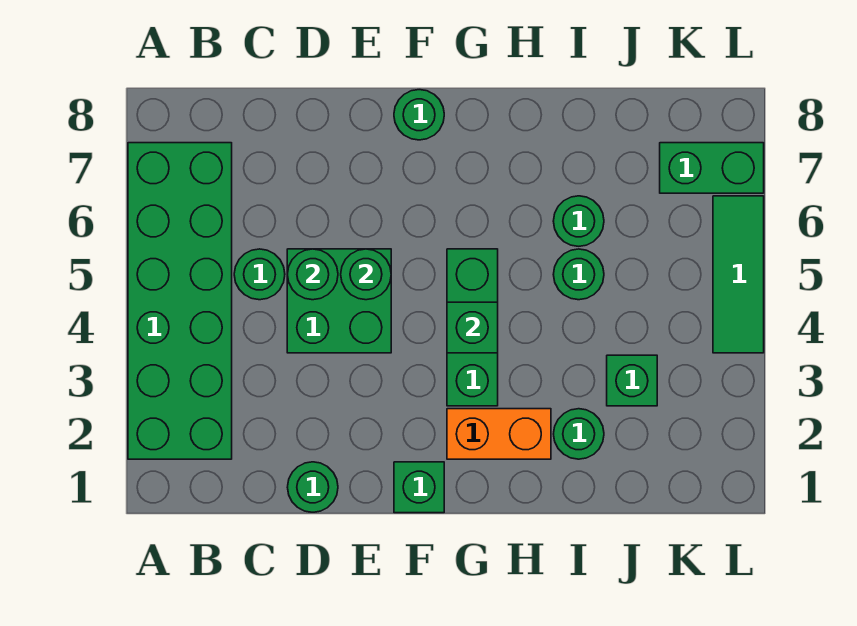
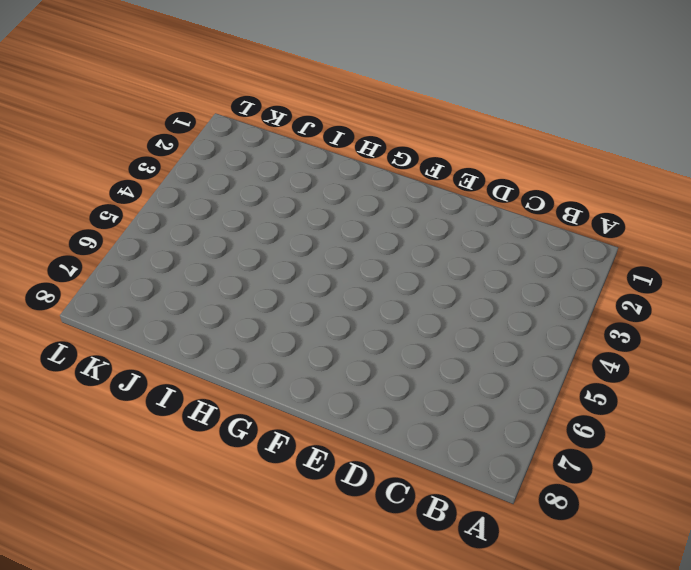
none -> green 2x6 brick [128,143,232,459]
none -> green 1x1 round brick [234,249,285,300]
none -> green 1x1 round brick [287,462,338,512]

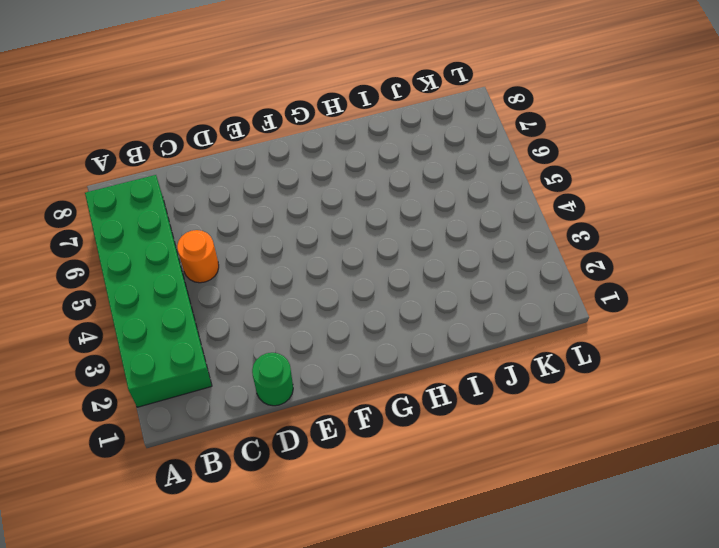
orange 1x1 round brick [177,230,219,283] -> green 1x1 round brick [234,249,285,300]
none -> green 2x2 brick [287,249,391,353]
none -> green 1x1 brick [394,462,444,513]
none -> green 1x1 round brick [394,90,444,140]

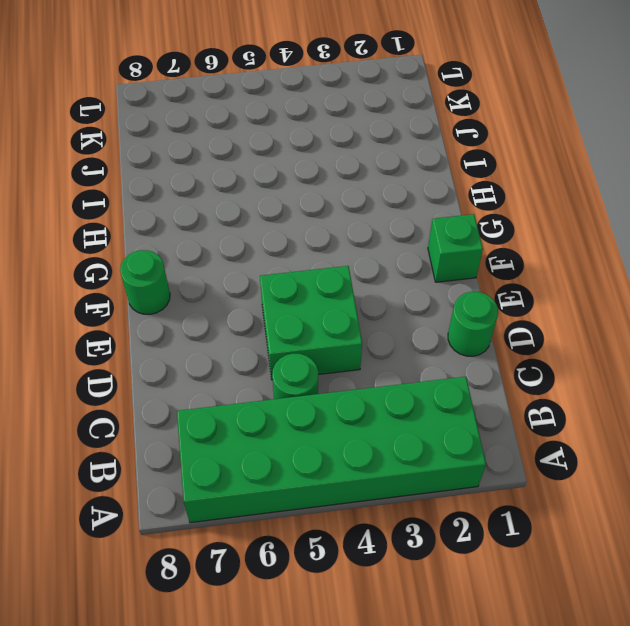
none -> orange 1x2 brick [447,409,551,459]
none -> green 1x3 brick [447,249,498,406]
none -> green 1x1 round brick [554,409,604,459]

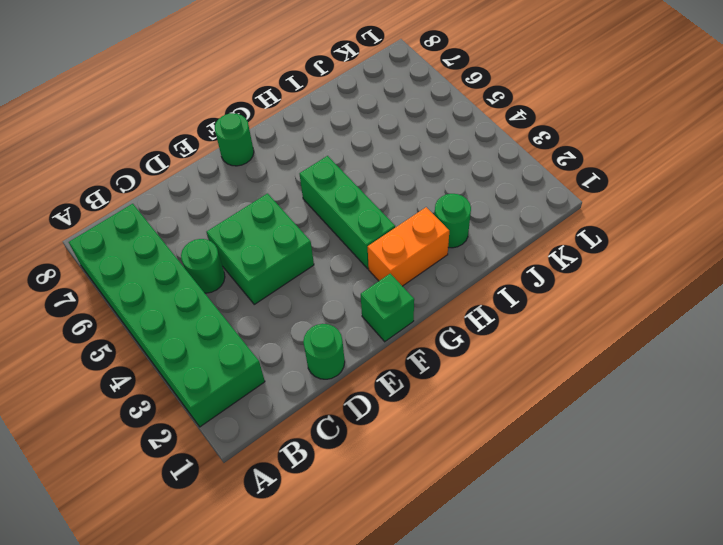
none -> green 1x1 round brick [553,249,604,300]
none -> green 1x1 round brick [553,196,604,246]
none -> green 1x1 brick [607,355,657,406]

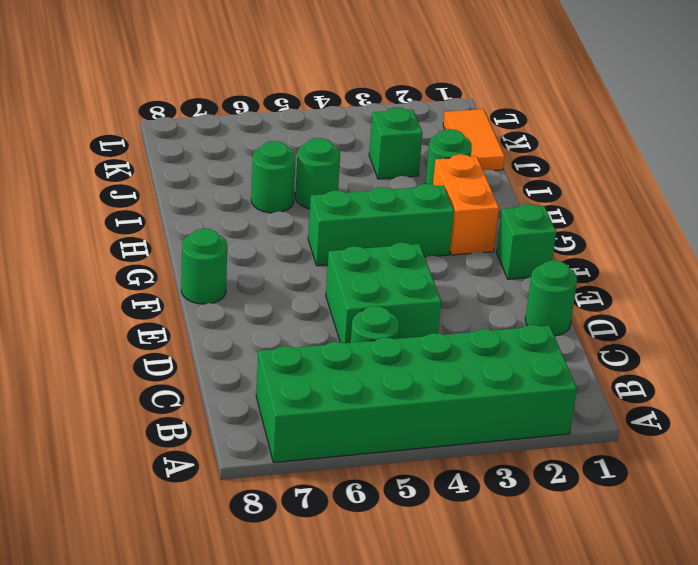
orange 1x2 tile [443,109,505,171] -> none
none -> green 1x2 brick [660,143,764,193]
none -> green 1x3 tile [713,196,764,353]
none -> green 1x1 round brick [287,249,338,300]

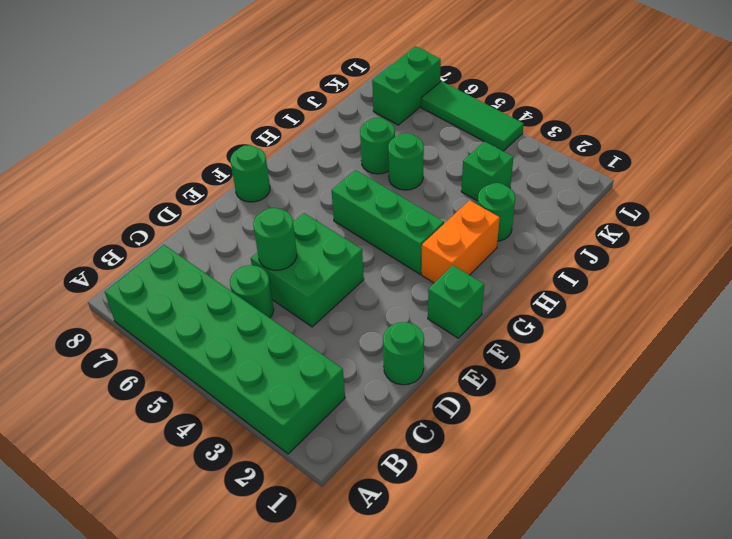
none -> green 1x1 round brick [341,249,391,300]
none -> green 1x1 brick [447,302,498,353]

